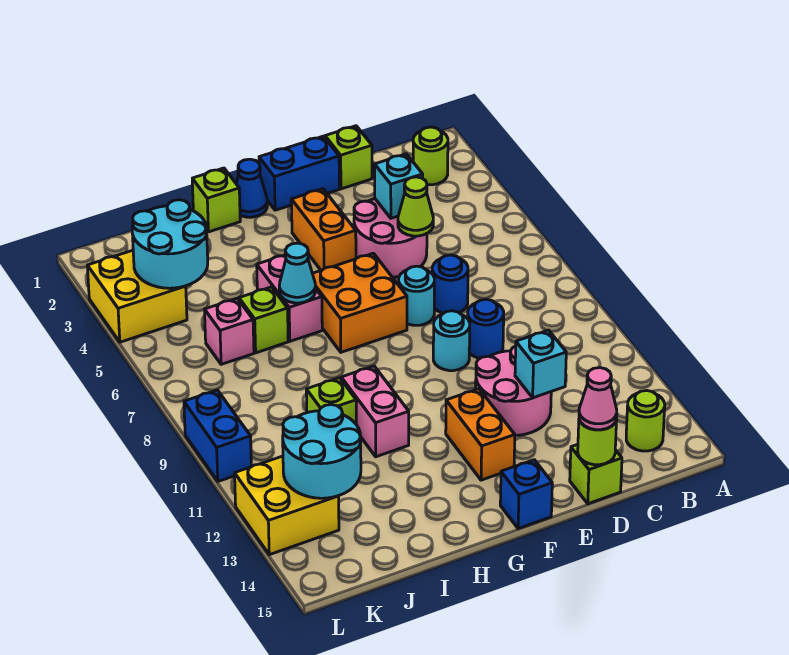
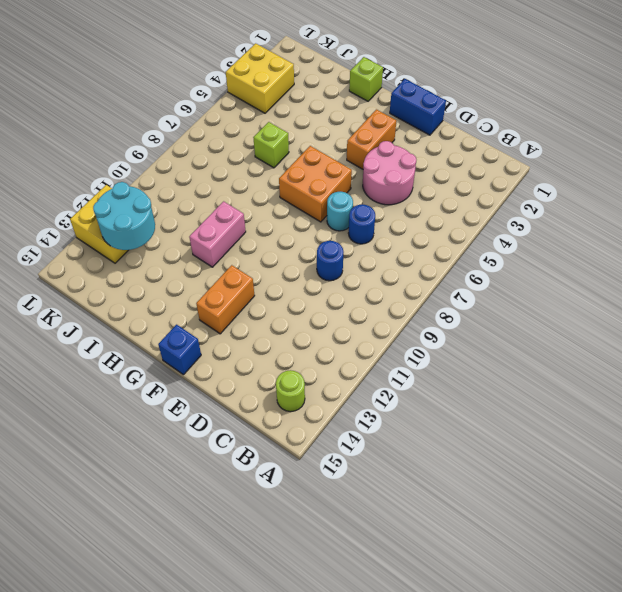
none -> lime 1x1 round brick [413,127,448,185]
none -> lime 1x1 brick [325,126,372,189]
none -> pink 2x2 round brick [476,346,551,435]
none -> lime 1x1 brick [570,444,622,504]

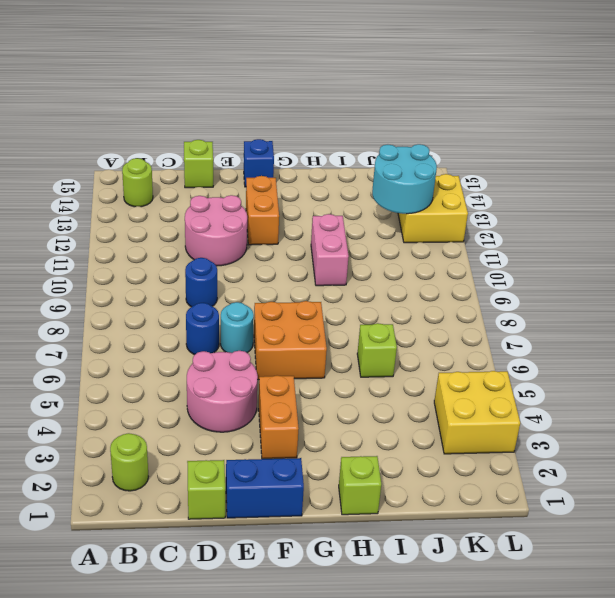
none -> cyan 1x1 round brick [433,311,470,371]
none -> blue 1x1 cone [236,159,267,217]
none -> pink 1x2 brick [257,255,322,341]
none -> lime 1x1 brick [306,378,356,424]

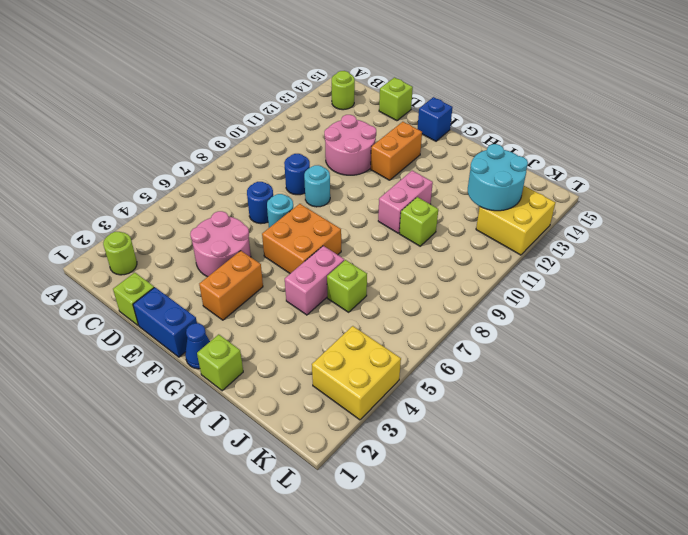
none -> pink 1x1 brick [204,298,254,364]
none -> blue 1x2 brick [184,390,251,481]
none -> cyan 1x1 brick [375,154,423,218]
none -> lime 1x1 cone [398,177,433,236]

